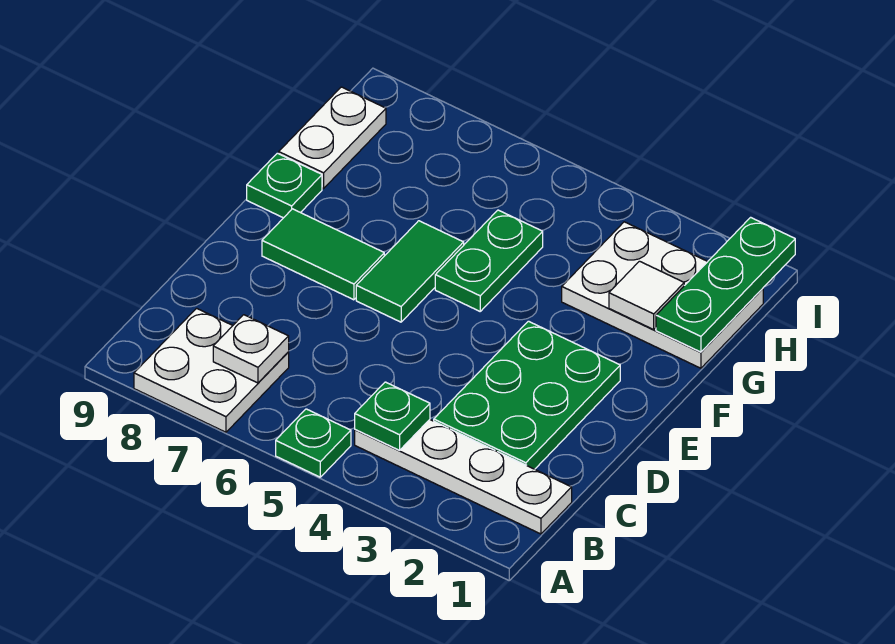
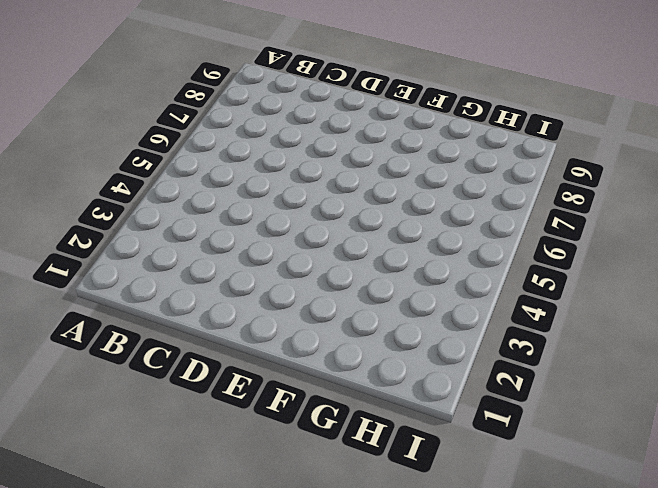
none -> green 1x1 plate [276,409,351,477]
none -> white 2x2 plate [134,308,289,432]
none -> white 1x4 plate [355,420,572,534]

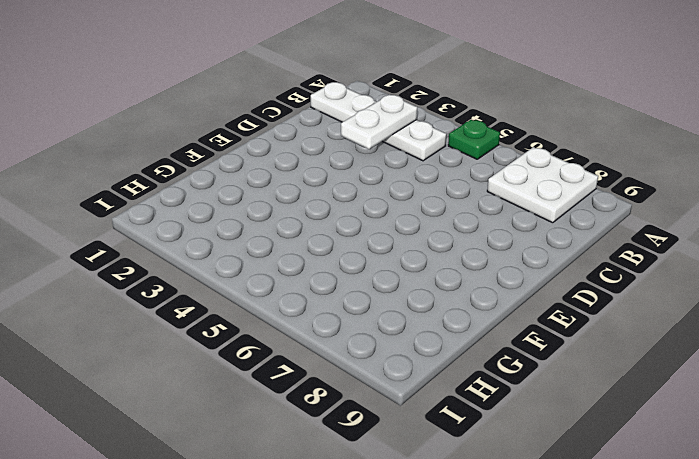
white 1x2 plate [341,95,417,149] -> white 1x2 plate moved to [279,87,386,188]
none -> green 2x3 plate [434,321,620,469]
none -> green 1x2 tile [356,221,464,322]
none -> green 1x2 tile [262,209,384,300]

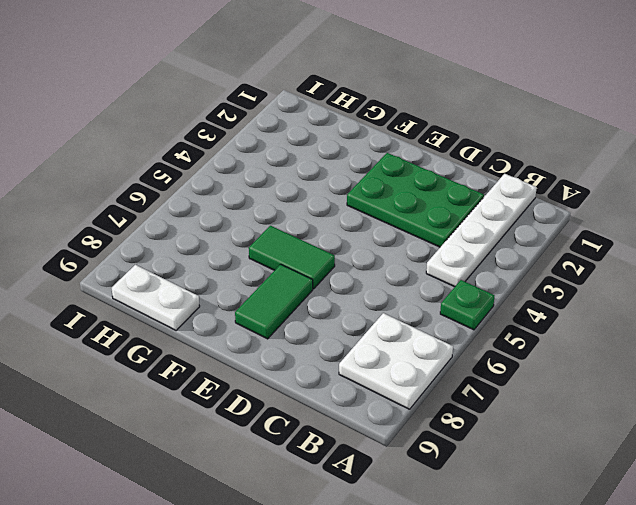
none -> green 1x2 plate [435,210,543,311]
none -> green 1x1 plate [247,153,322,218]
none -> white 2x3 plate [562,222,763,368]

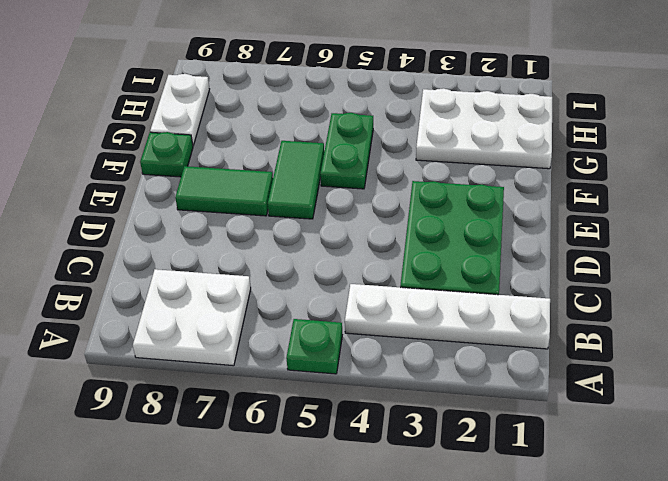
none -> green 1x1 plate [355,382,430,450]
none -> white 1x1 plate [213,315,289,383]
none -> green 1x3 plate [656,217,795,352]

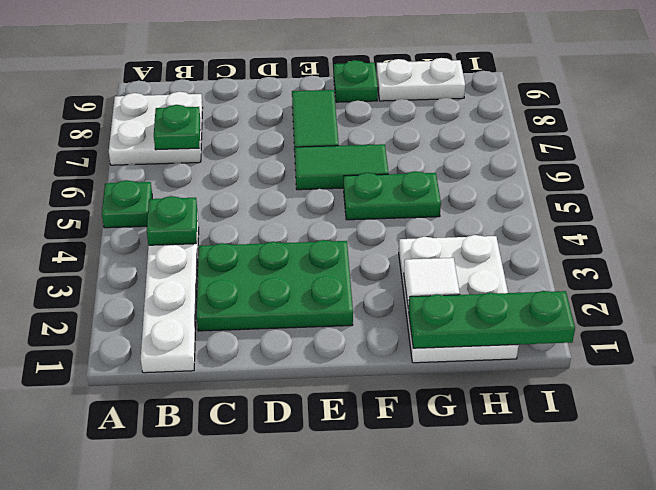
green 1x1 plate [154,105,200,150] -> white 1x1 plate [213,315,289,383]

